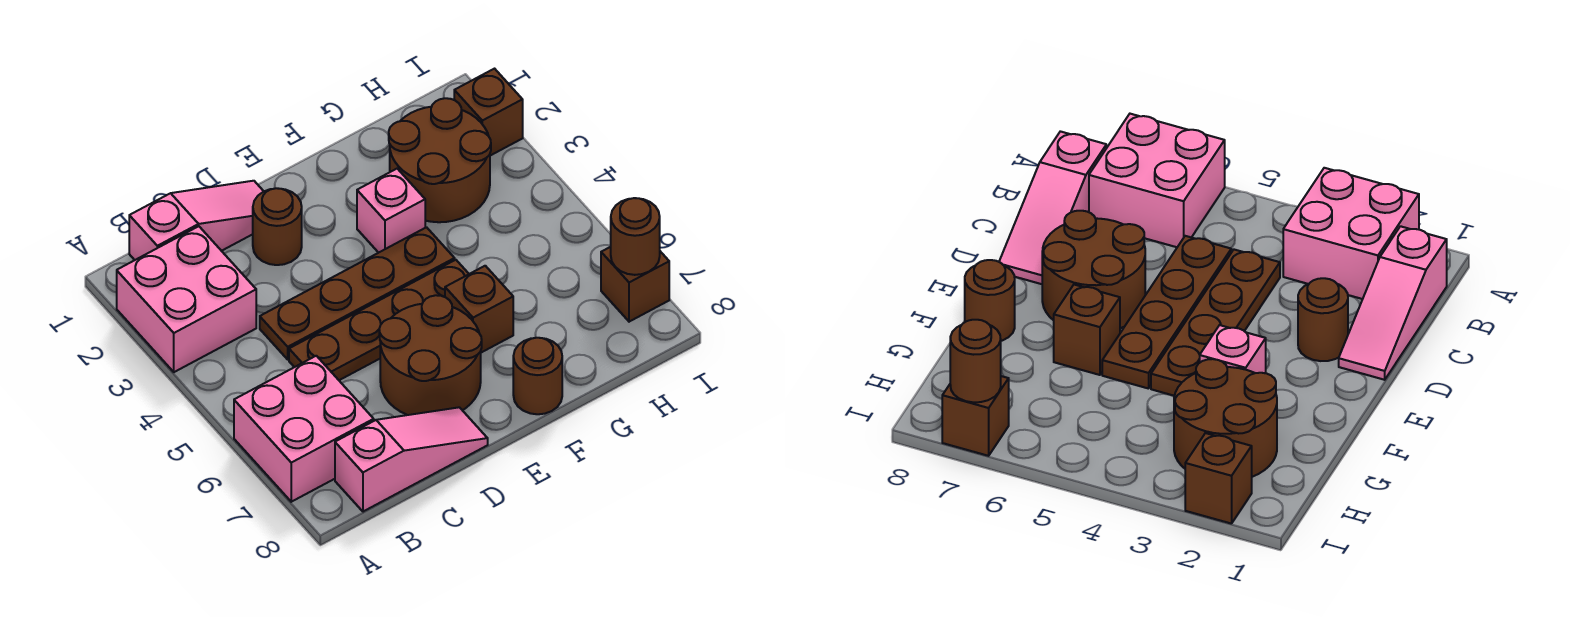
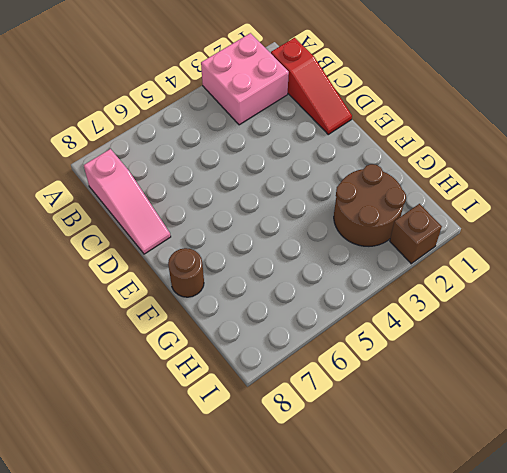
red 1x3 slope [271,38,352,134] -> pink 1x3 slope [129,181,264,260]
none -> pink 2x2 brick [234,356,374,502]
none -> brown 1x4 plate [260,227,455,359]
none -> brown 1x4 plate [289,260,469,380]

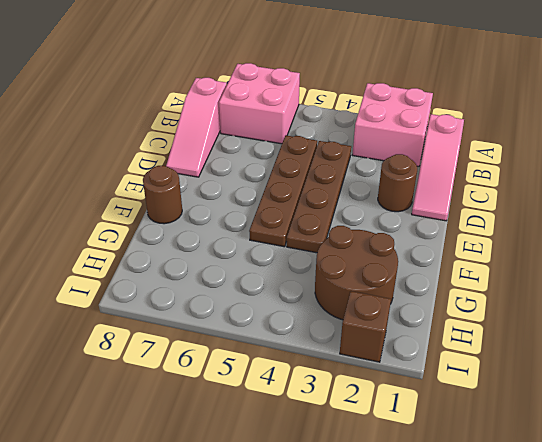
none -> brown 2x2 round brick [379,295,482,415]
none -> pink 1x1 brick [357,169,425,253]
none -> brown 1x1 brick [445,266,513,353]

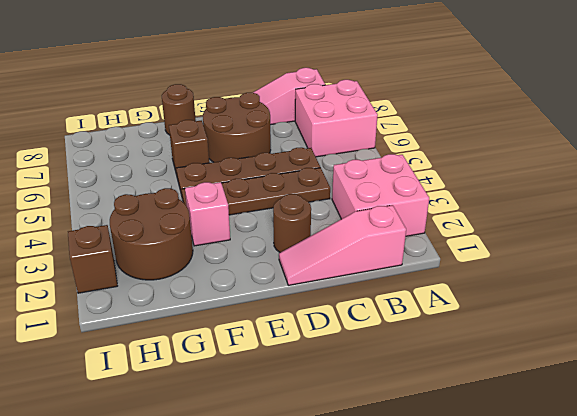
none -> brown 1x1 brick [601,247,669,322]
none -> brown 1x1 round brick [611,198,660,275]

